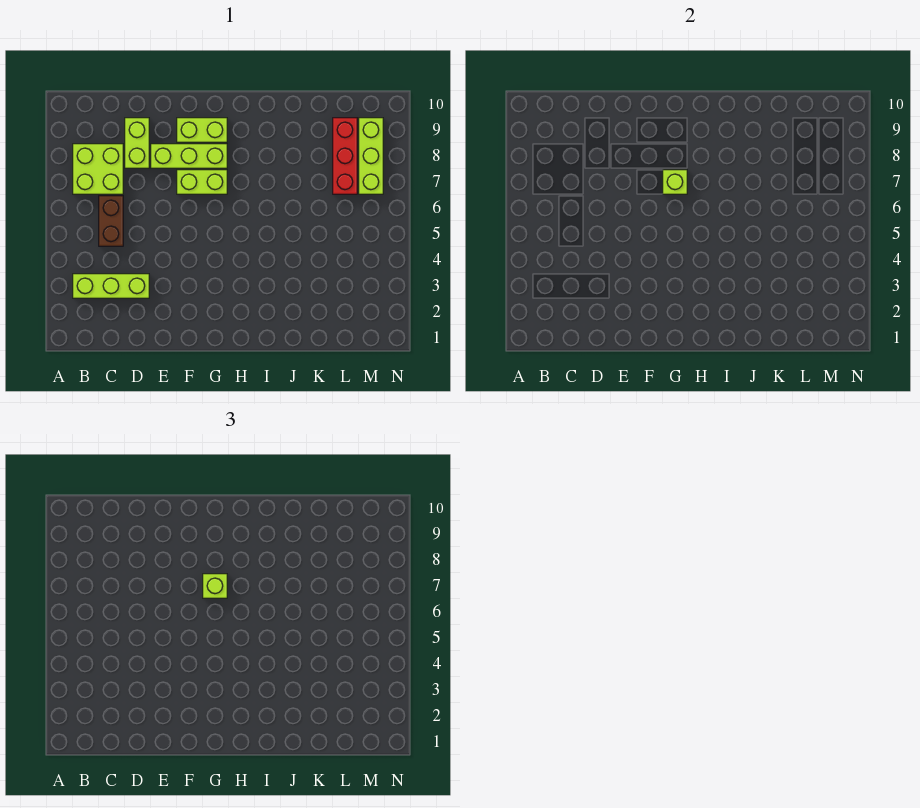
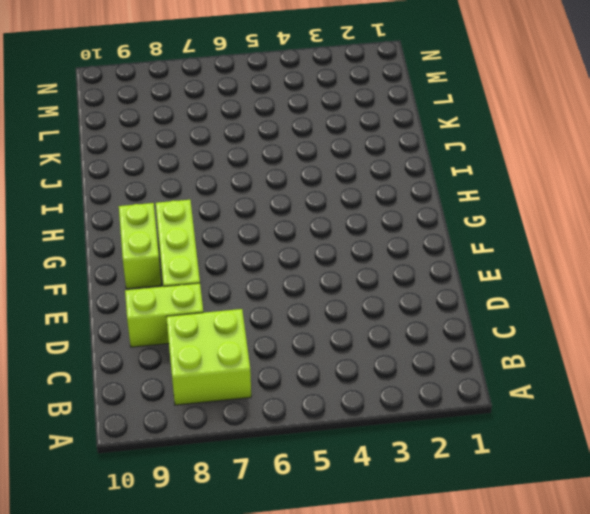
none -> lime 1x3 brick [73,274,149,298]
none -> brown 1x2 brick [99,196,123,246]

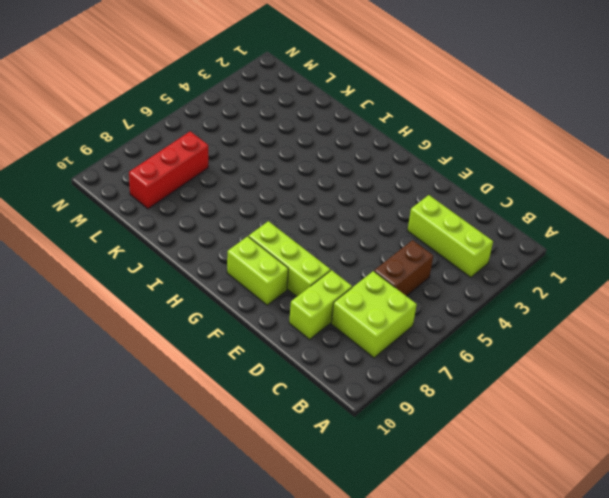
none -> lime 1x2 brick [177,170,227,194]
none -> lime 1x3 brick [359,118,383,194]

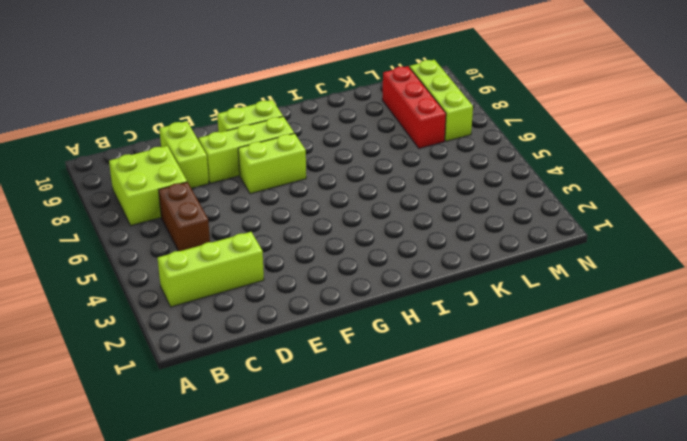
none -> lime 1x1 brick [663,170,687,194]
none -> lime 1x1 brick [203,574,227,598]

